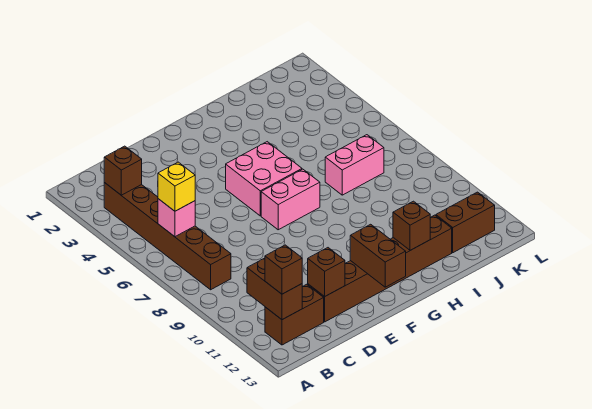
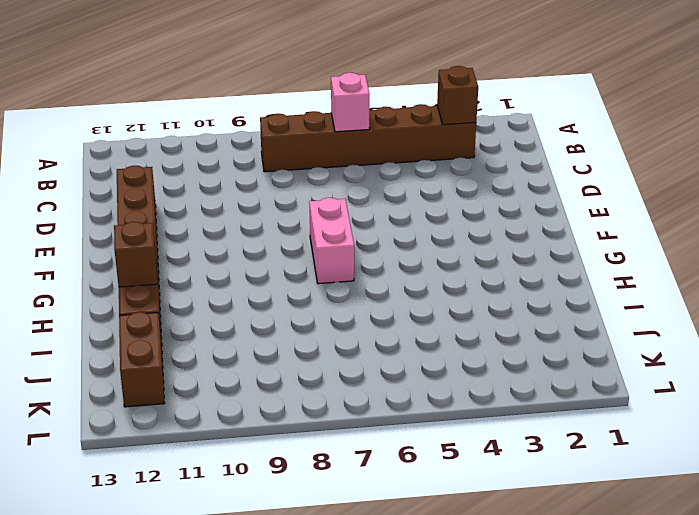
none -> brown 1x2 brick [265,284,324,345]
none -> pink 2x2 brick [226,142,302,216]
none -> pink 1x2 brick [325,135,384,195]

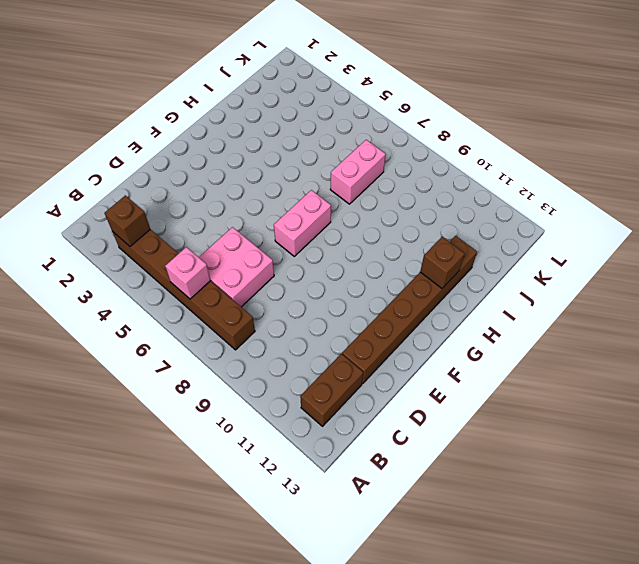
pink 2x2 brick [199,227,274,307] -> pink 2x2 brick moved to [226,142,302,216]
none -> brown 1x2 brick [436,192,495,253]
none -> brown 1x2 brick [247,258,302,320]
none -> brown 1x1 brick [308,248,345,297]

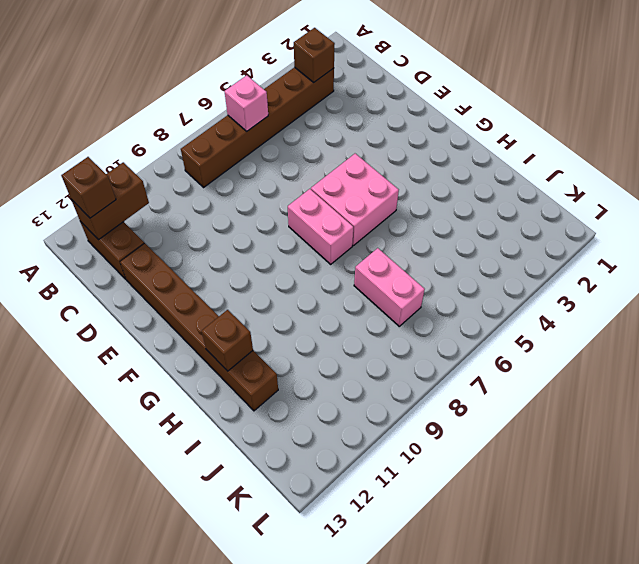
none -> brown 1x2 brick [436,192,495,253]
none -> brown 1x1 brick [308,248,345,297]
none -> brown 1x2 brick [350,224,406,287]

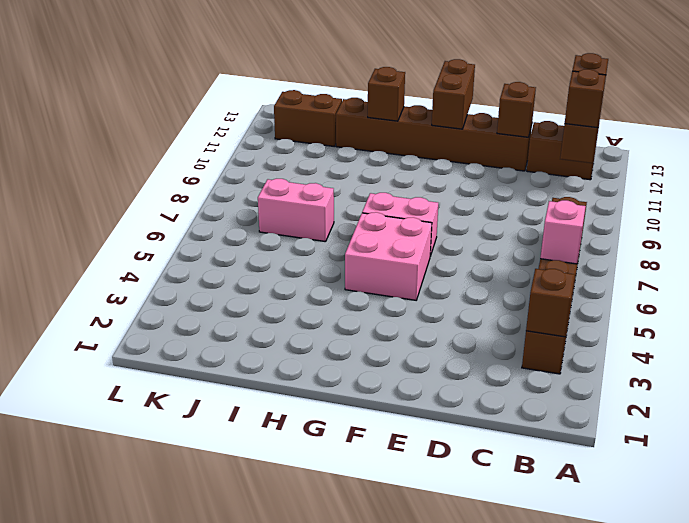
brown 1x1 brick [565,69,606,128] -> none
none -> yellow 1x1 brick [158,162,195,211]

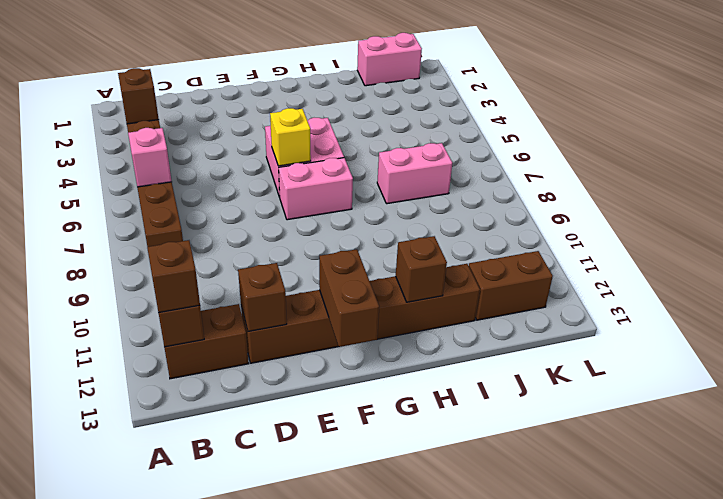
yellow 1x1 brick [270,108,311,166] -> yellow 1x1 brick moved to [158,162,195,211]
pink 1x2 brick [357,33,422,86] -> none

